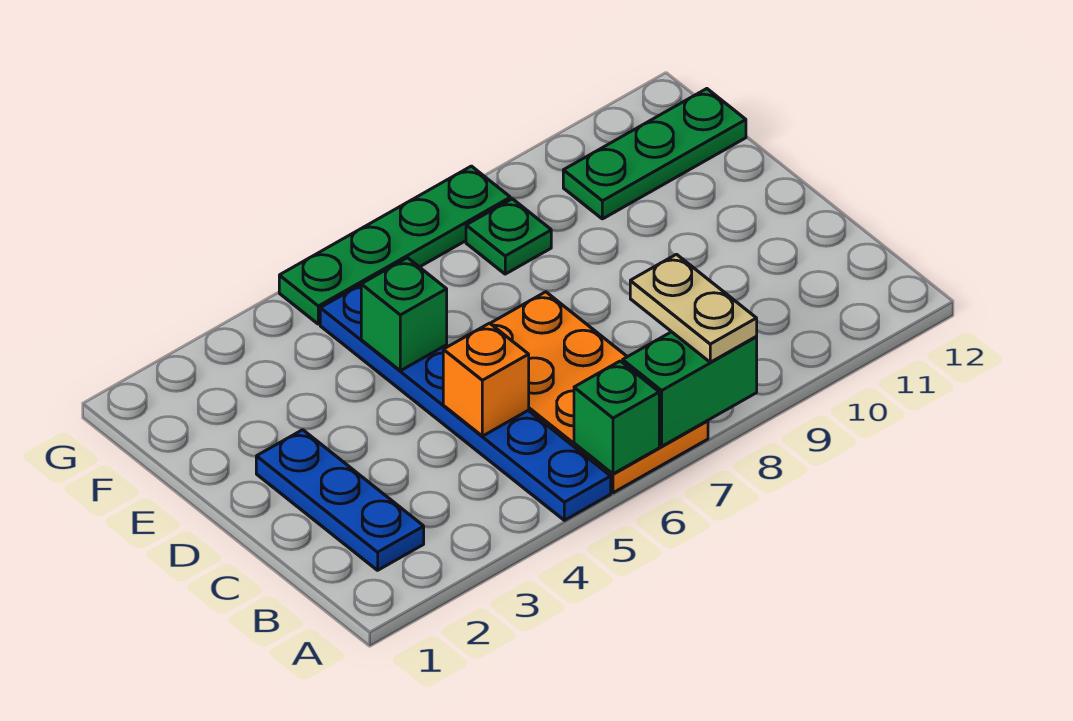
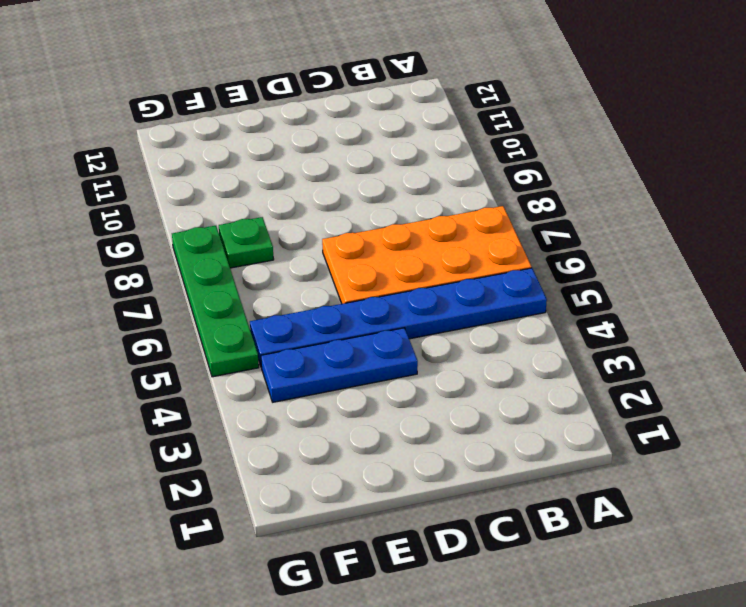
blue 1x3 plate [261,328,418,402] -> blue 1x3 plate moved to [256,430,424,570]
none -> green 1x3 plate [563,89,746,219]
none -> green 1x1 brick [574,361,659,474]

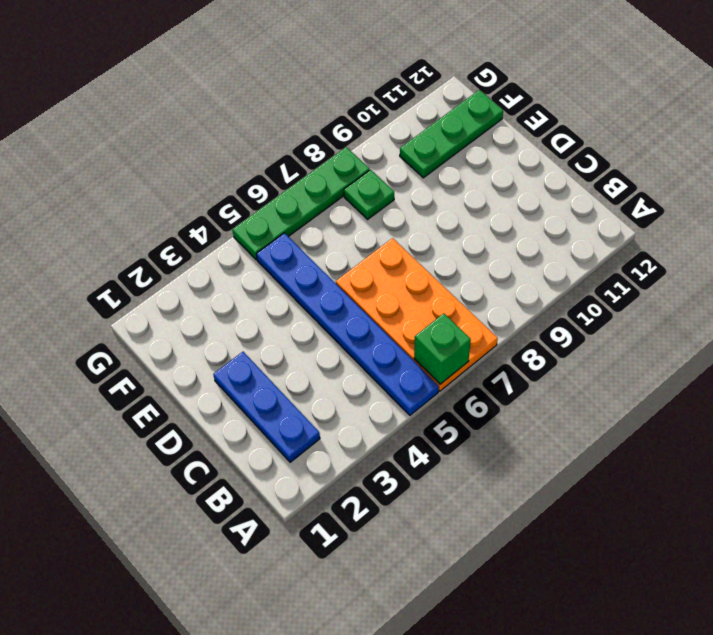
none -> green 1x2 brick [623,332,757,446]
none -> orange 1x1 brick [443,323,529,436]

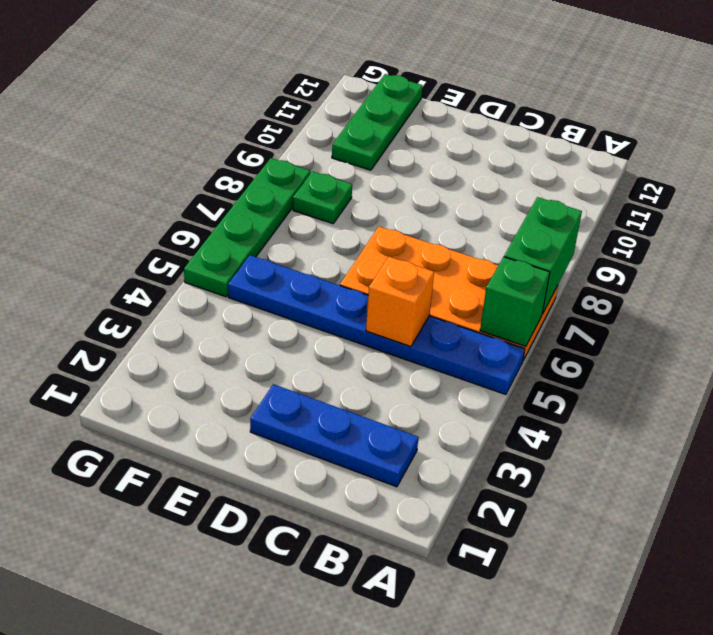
none -> green 1x1 brick [361,258,447,371]
none -> tan 1x2 plate [630,254,757,362]

